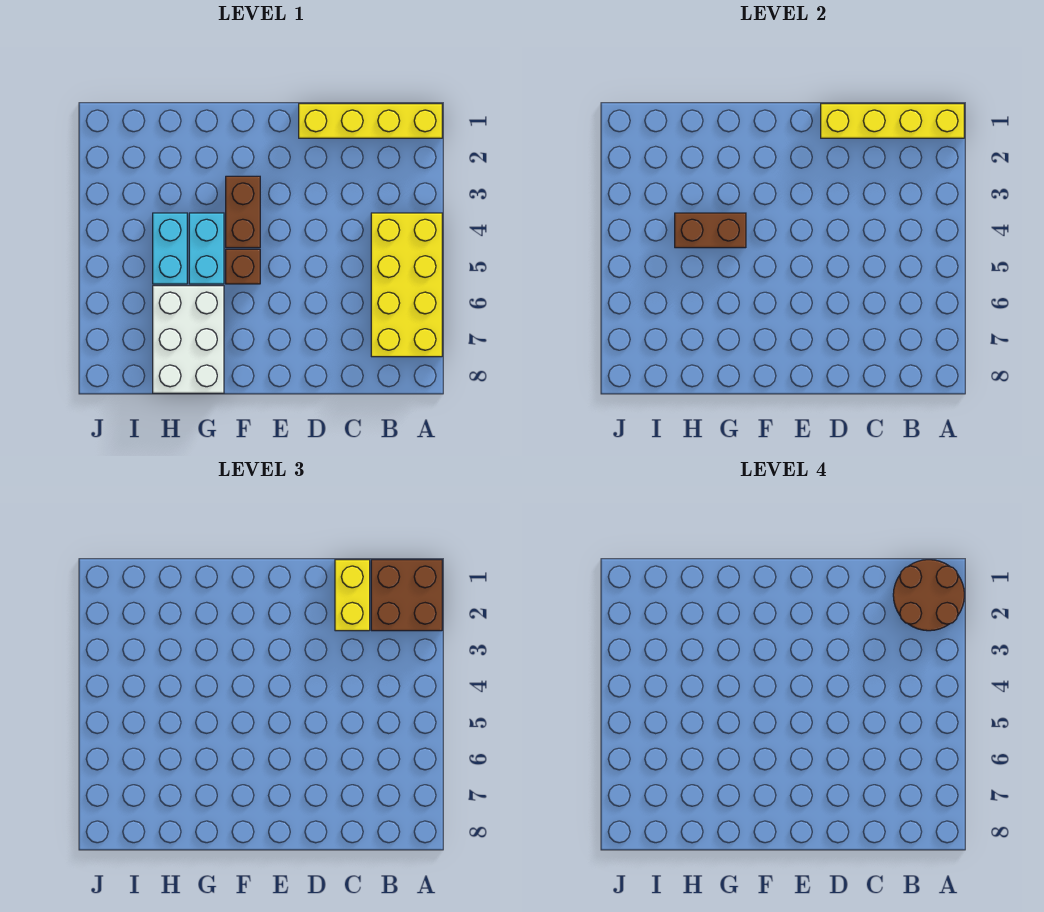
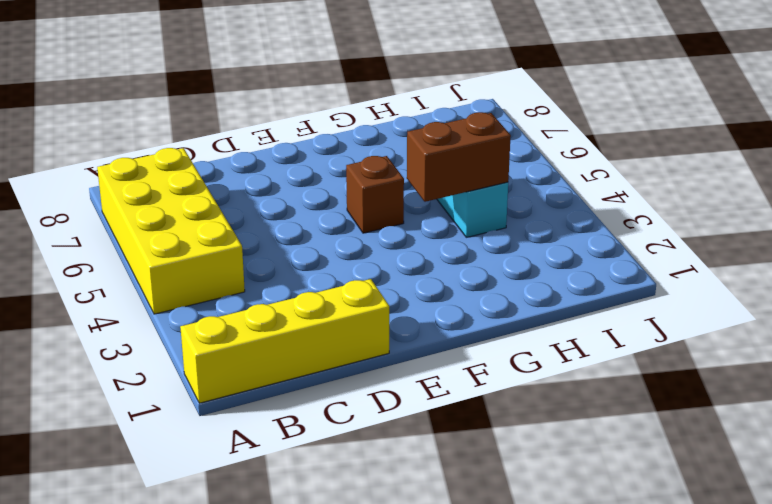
none -> brown 1x2 brick [226,176,260,248]
none -> cyan 1x2 brick [189,213,224,284]
none -> white 2x3 brick [153,286,224,393]

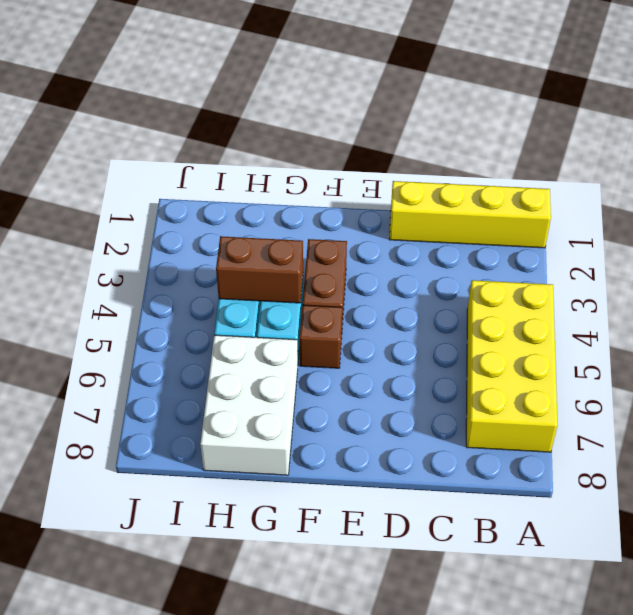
none -> yellow 1x4 brick [821,104,964,138]
none -> brown 2x2 brick [371,560,442,631]
none -> yellow 1x2 brick [335,560,370,631]

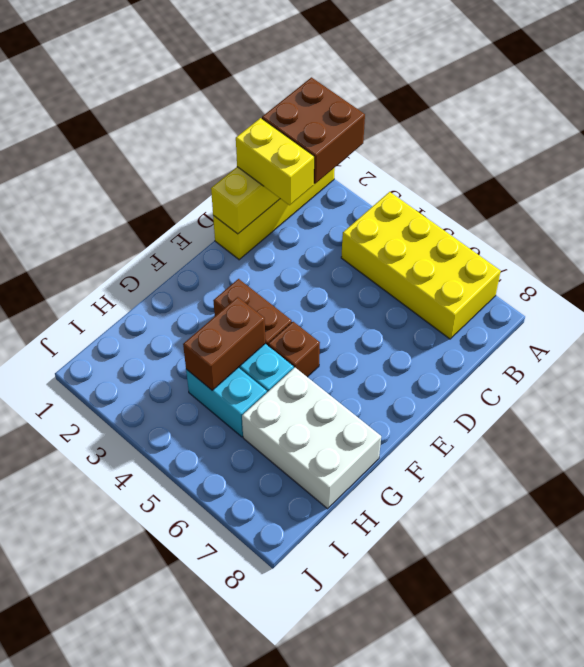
none -> brown 2x2 round brick [893,560,964,631]

